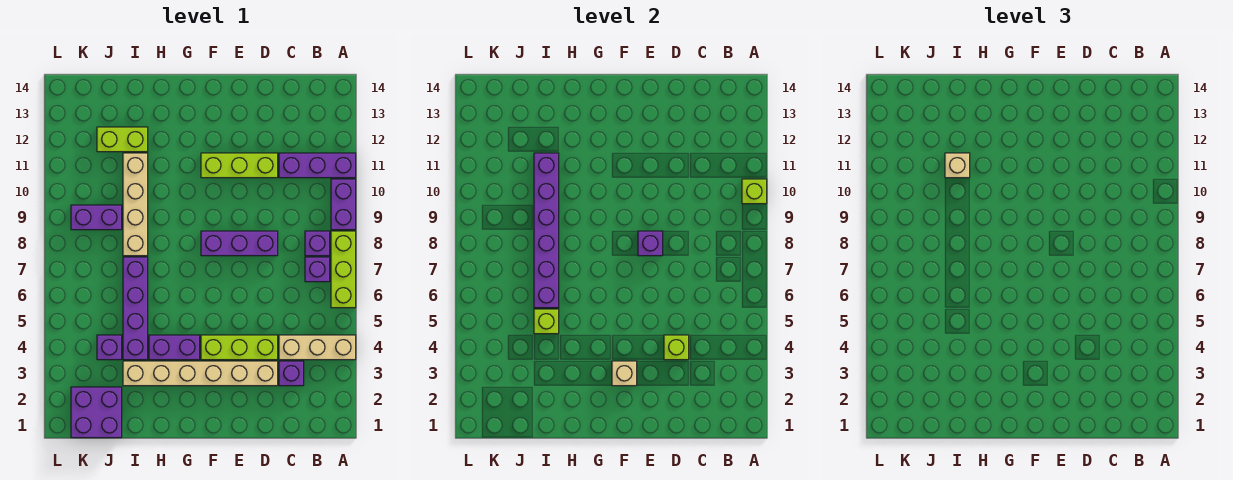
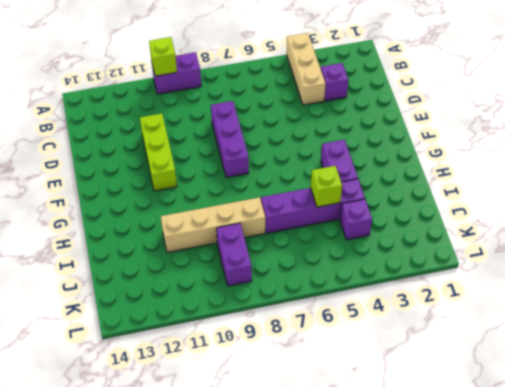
none -> lime 1x3 brick [331,231,356,308]
none -> purple 1x3 brick [279,153,356,178]
none -> purple 1x1 brick [305,257,330,282]

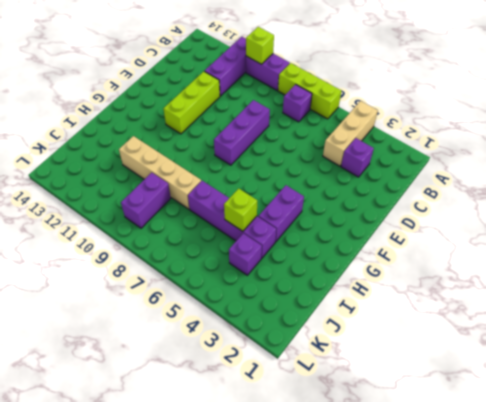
none -> purple 1x1 brick [305,231,330,256]
none -> tan 1x6 brick [123,361,278,386]
none -> lime 1x3 brick [201,335,278,360]

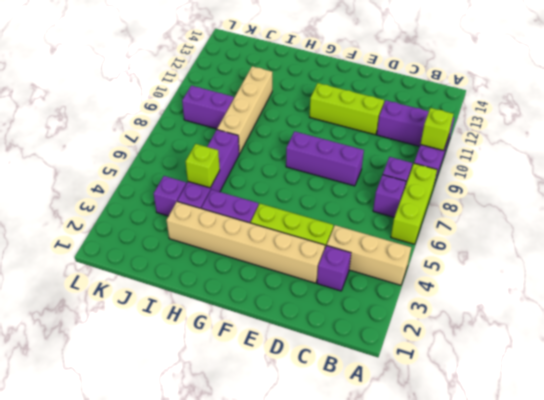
none -> lime 1x2 brick [97,127,148,152]
none -> purple 2x2 brick [71,387,122,438]
none -> lime 1x1 brick [664,335,689,360]

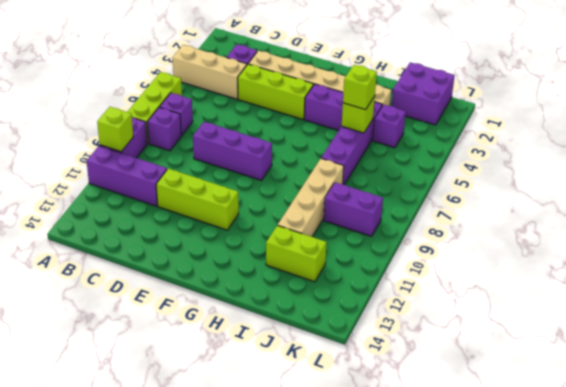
lime 1x1 brick [343,65,377,110] -> lime 1x1 brick moved to [664,335,689,360]
none -> purple 1x1 brick [638,231,663,256]
none -> tan 1x1 brick [612,361,637,386]
none -> purple 1x6 brick [534,153,559,308]

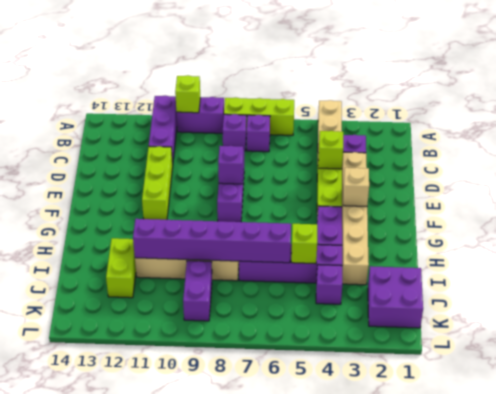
none -> tan 1x1 brick [945,153,970,178]

